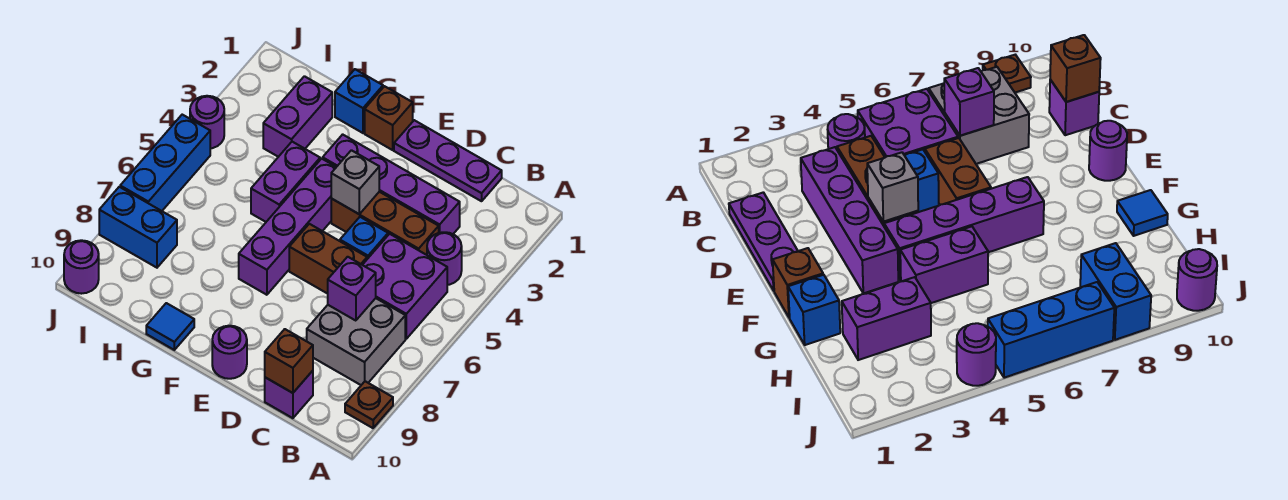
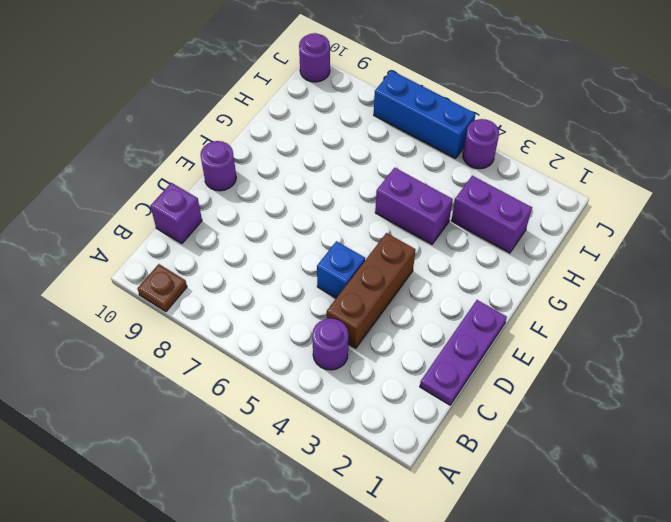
none -> purple 2x2 brick [363,234,447,339]
none -> grey 2x2 brick [307,298,405,385]
none -> purple 1x4 brick [323,134,460,234]

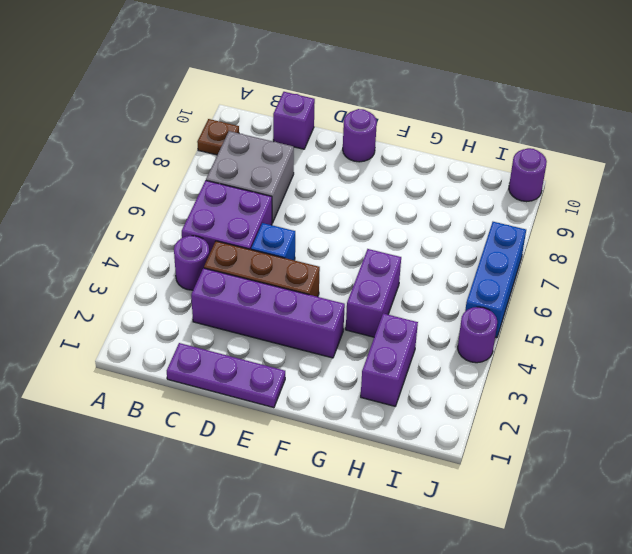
none -> brown 1x2 brick [289,224,367,294]
none -> brown 1x1 brick [365,86,413,150]
none -> purple 1x4 brick [239,159,336,295]

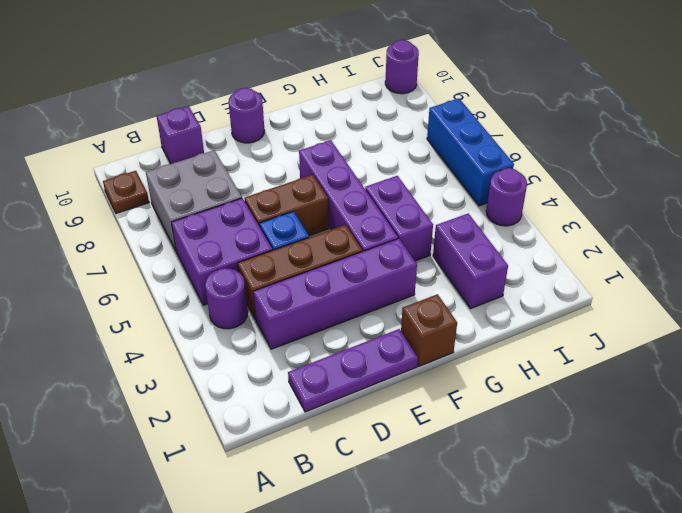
none -> blue 1x1 brick [335,69,383,133]
none -> blue 1x1 tile [146,303,194,350]
none -> blue 1x2 brick [99,187,177,268]

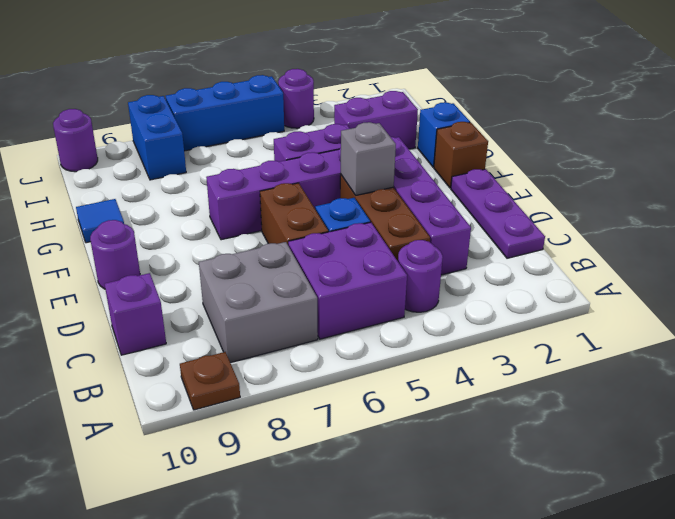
none -> purple 1x1 brick [328,257,376,321]
none -> brown 1x1 brick [265,329,313,393]

